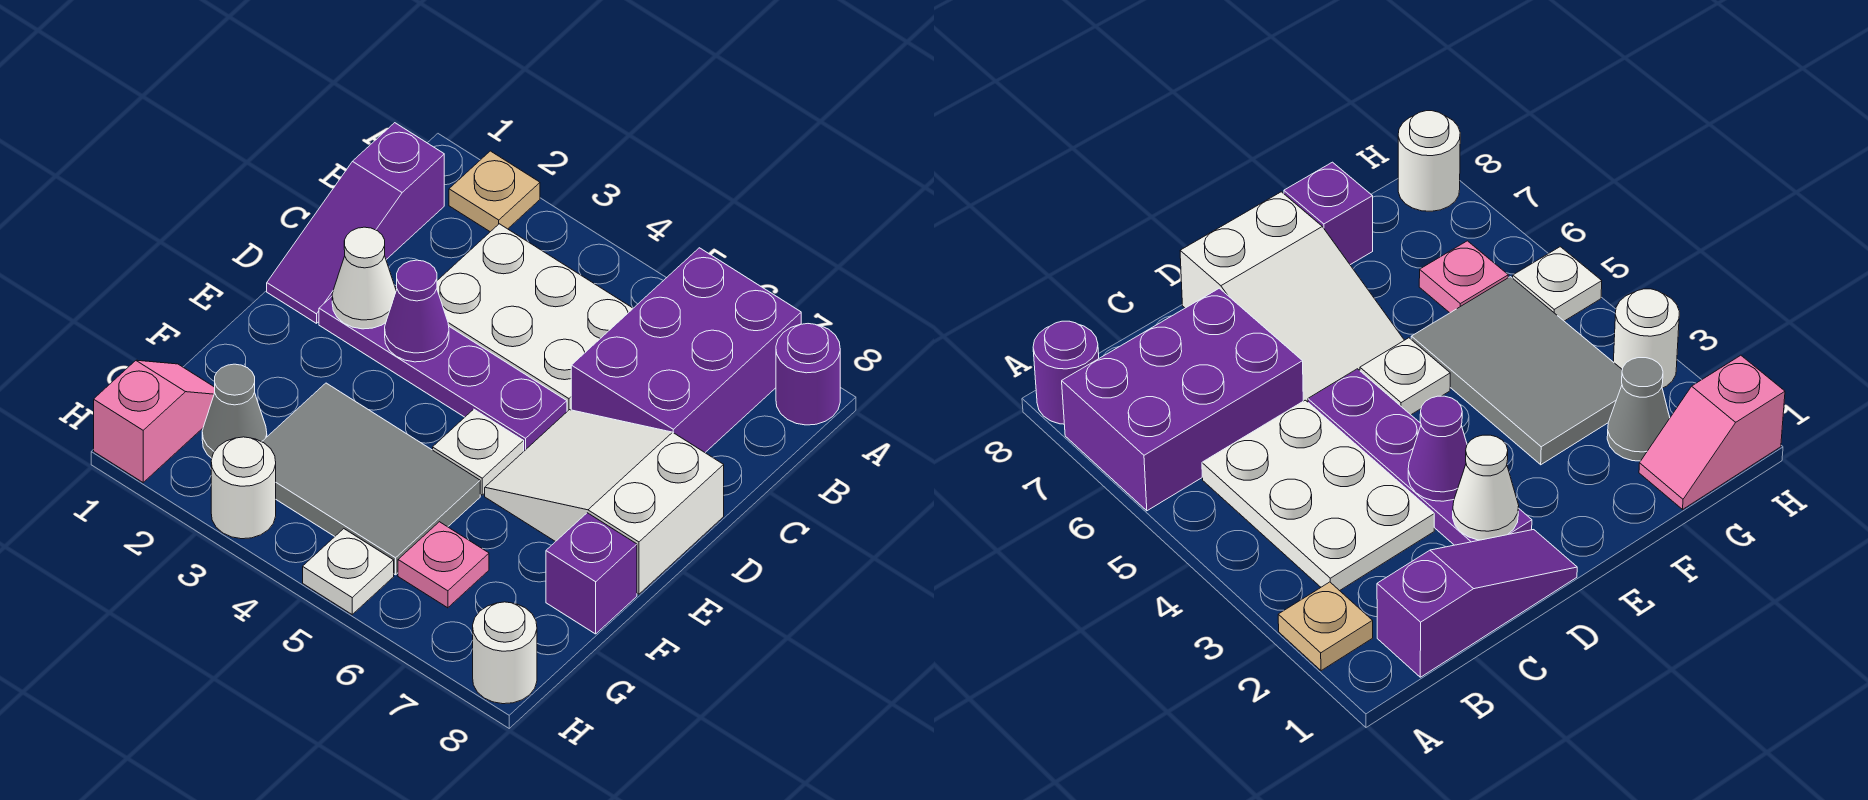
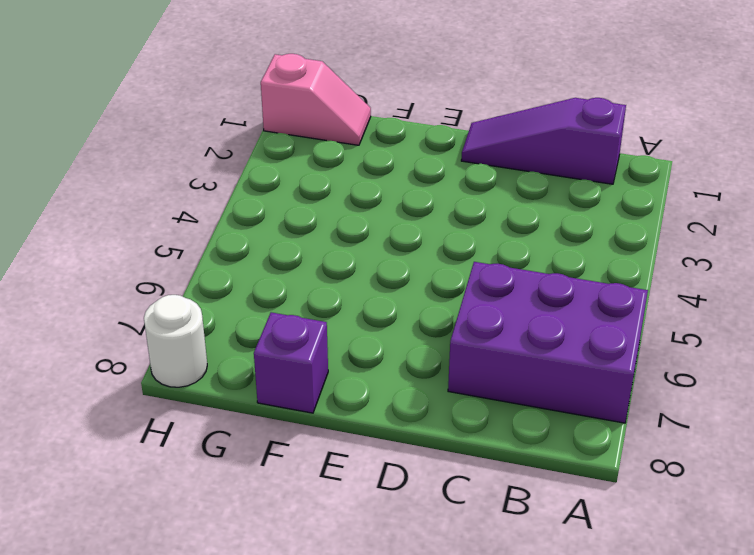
none -> tan 1x1 plate [449,151,540,232]
none -> purple 1x1 round brick [776,324,840,425]
none -> white 2x3 plate [437,224,633,411]

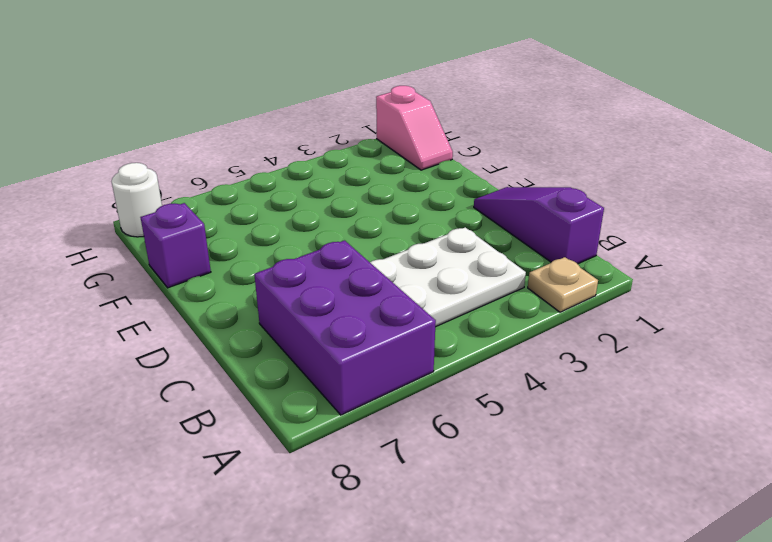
none -> purple 1x1 round brick [776,324,840,425]
none -> purple 1x4 plate [319,297,567,451]
none -> white 2x3 slope [485,410,724,594]

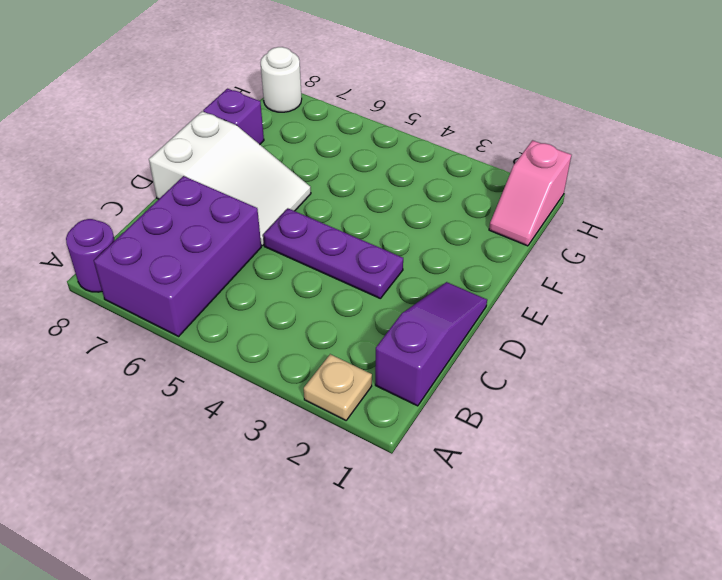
purple 1x3 plate [263,208,403,299] -> purple 1x4 plate [319,297,567,451]
none -> white 2x3 plate [437,224,633,411]
none -> white 1x1 plate [433,409,524,495]
none -> grey 2x3 tile [262,383,480,575]

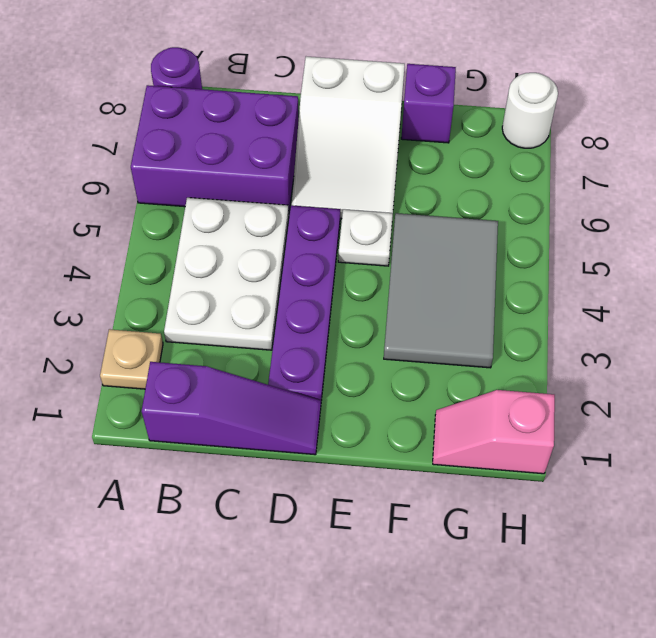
none -> grey 1x1 cone [202,364,267,458]
none -> pink 1x1 plate [398,522,489,608]
none -> white 1x1 round brick [211,437,276,539]

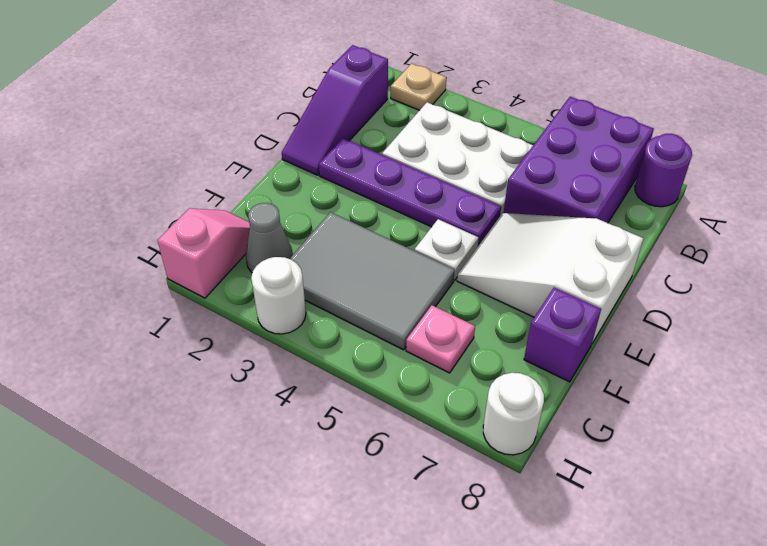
none -> white 1x1 plate [303,529,394,614]
none -> white 1x1 cone [332,227,396,329]
none -> purple 1x1 cone [385,260,449,362]

